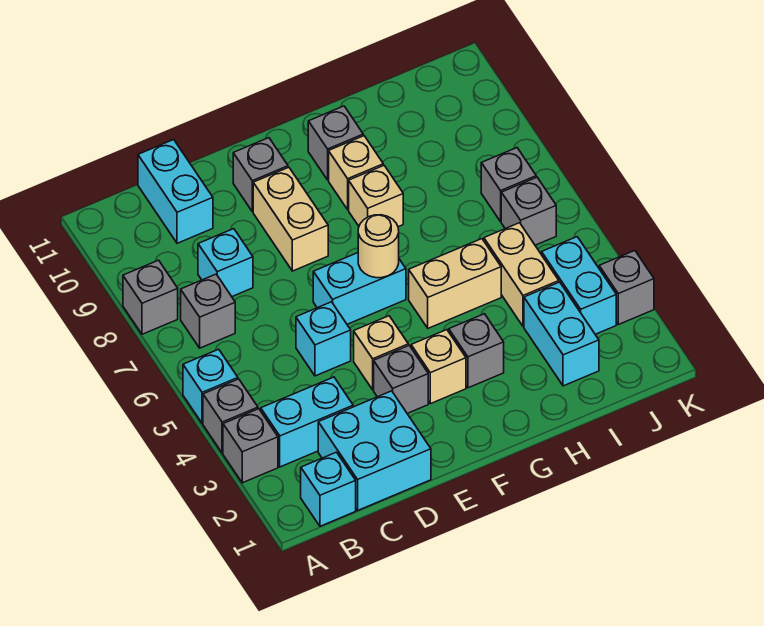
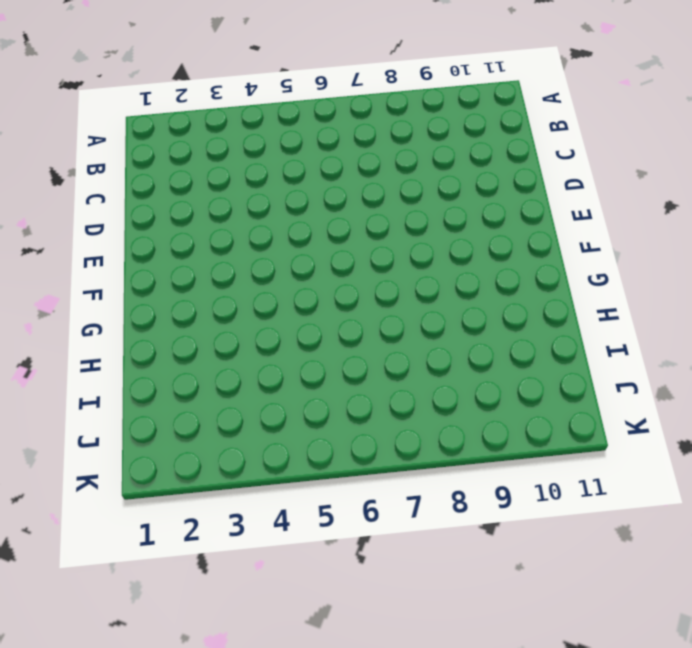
none -> grey 1x1 brick [223,409,278,483]
none -> grey 1x1 brick [203,379,258,453]
none -> cyan 1x1 brick [183,349,238,423]

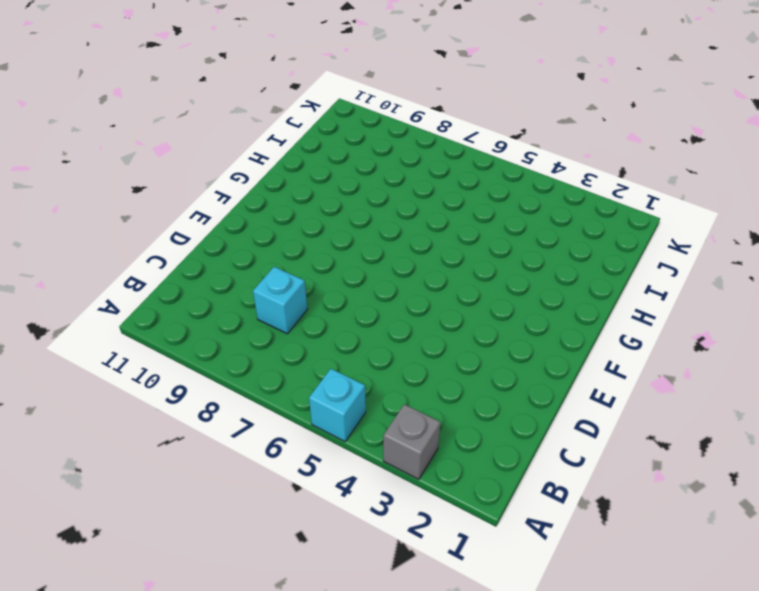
none -> grey 1x1 brick [203,379,258,453]
none -> grey 1x1 brick [123,260,178,334]
none -> cyan 1x1 brick [301,452,356,526]

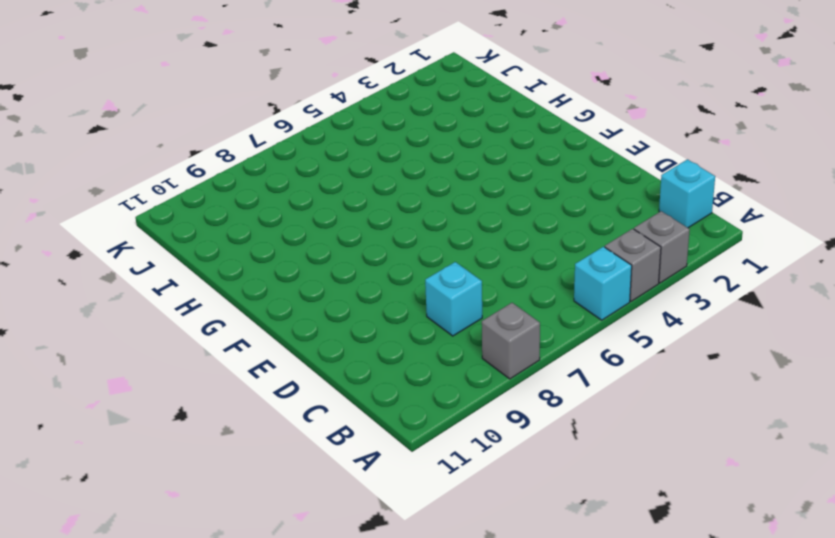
none -> cyan 1x2 brick [261,377,353,467]
none -> grey 1x1 brick [181,274,235,348]
none -> cyan 2x2 brick [318,391,431,510]

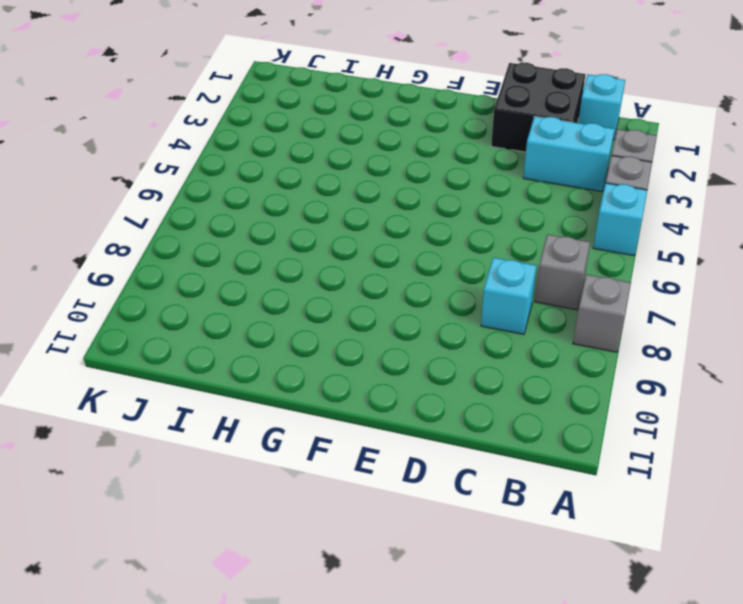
black 2x2 brick [491,63,585,152] -> cyan 2x2 brick [318,391,431,510]
none -> cyan 1x2 brick [138,140,213,243]
none -> cyan 1x1 brick [296,302,351,376]
none -> grey 1x1 brick [374,346,428,413]

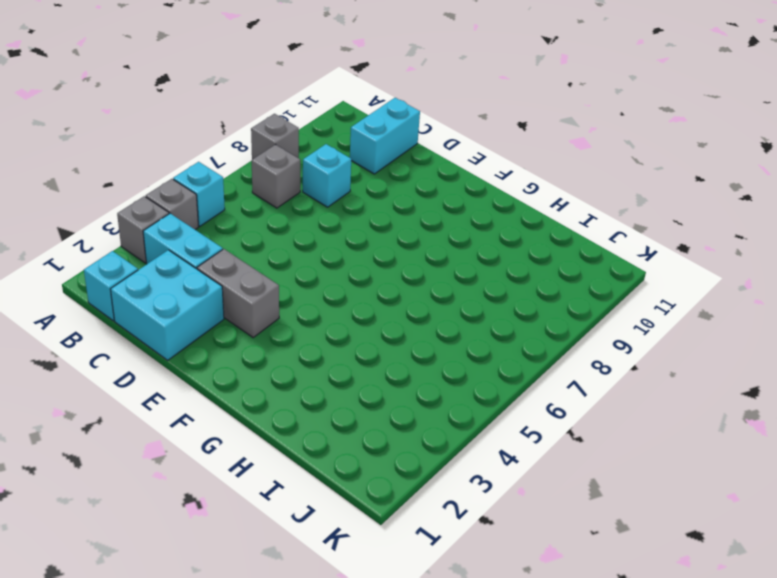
grey 1x2 brick [197,249,279,337] -> grey 1x1 brick [374,346,428,413]
none -> cyan 1x1 brick [296,302,351,376]
none -> tan 1x1 brick [354,316,408,390]
none -> cyan 1x2 brick [313,253,406,324]

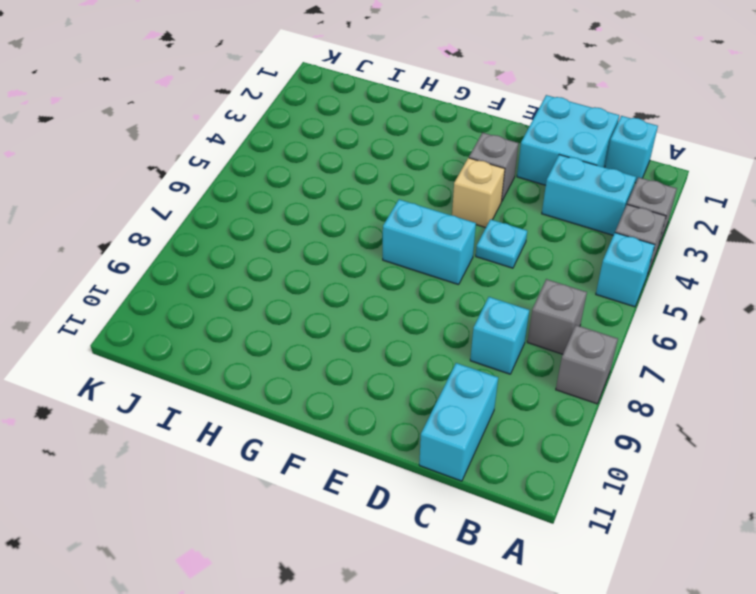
cyan 1x1 plate [476,219,527,268] -> cyan 1x1 brick [296,302,351,376]
none -> tan 1x2 brick [253,167,328,271]
none -> grey 1x1 brick [233,138,288,212]
none -> tan 1x1 brick [411,330,466,404]

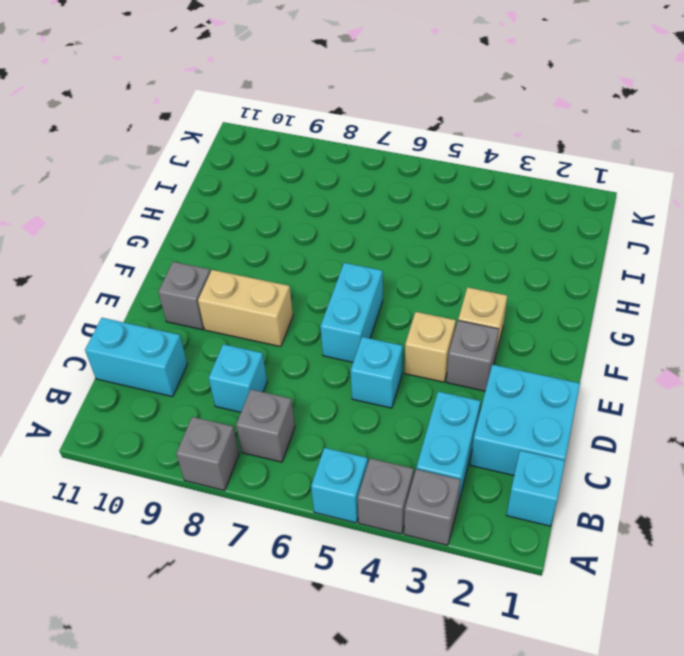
none -> grey 1x1 brick [449,314,504,388]
none -> tan 1x2 brick [409,239,501,328]
none -> tan 1x1 brick [349,165,403,227]

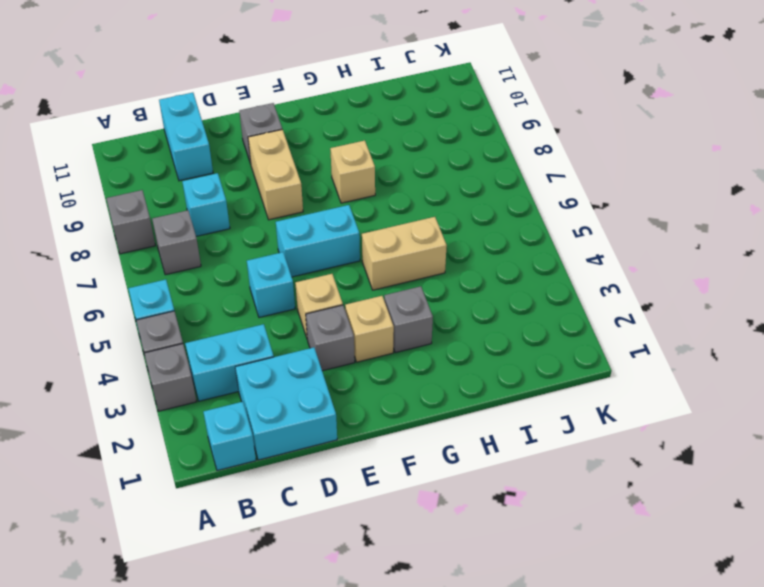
none -> tan 1x1 brick [329,136,383,210]
none -> grey 1x1 brick [308,106,363,180]
none -> cyan 1x2 brick [524,282,599,386]

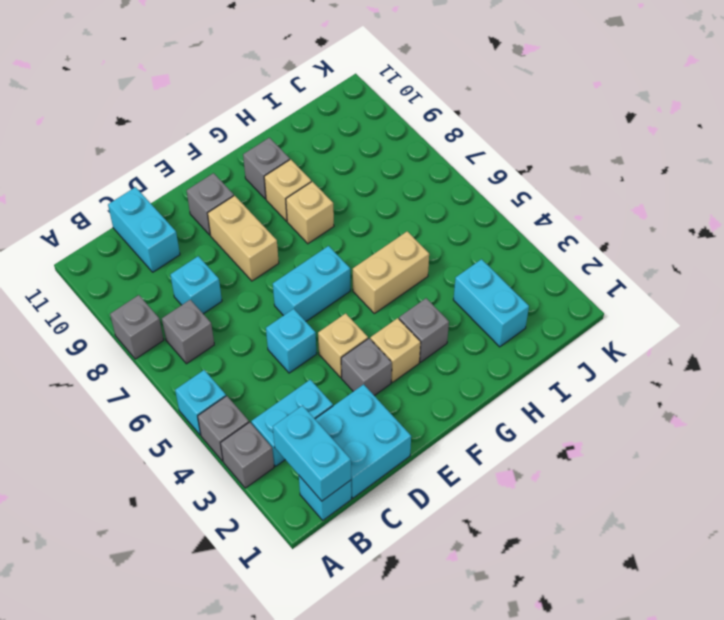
cyan 1x2 brick [273,405,351,501] -> cyan 1x2 brick moved to [542,237,616,334]
none -> tan 1x2 brick [484,223,559,327]
none -> grey 1x1 brick [501,177,556,245]
none -> grey 1x1 brick [481,148,536,221]

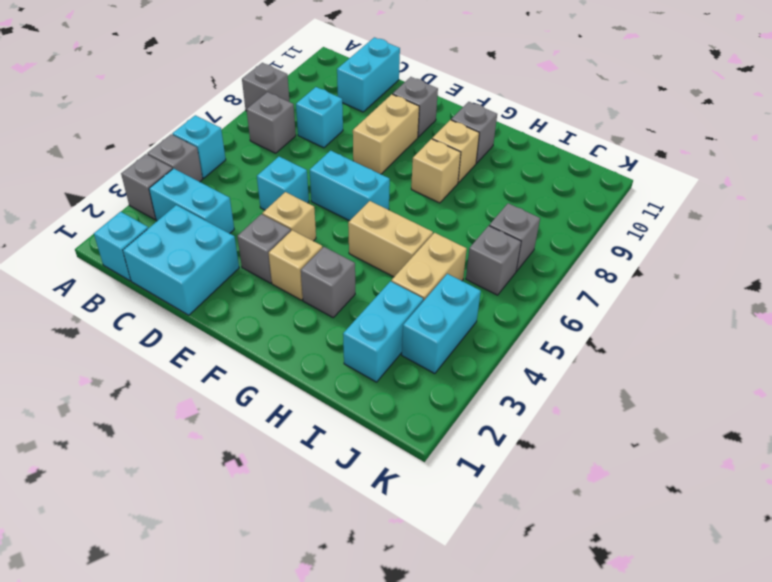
none -> grey 1x1 brick [599,251,654,325]
none -> tan 1x1 round brick [358,215,399,278]

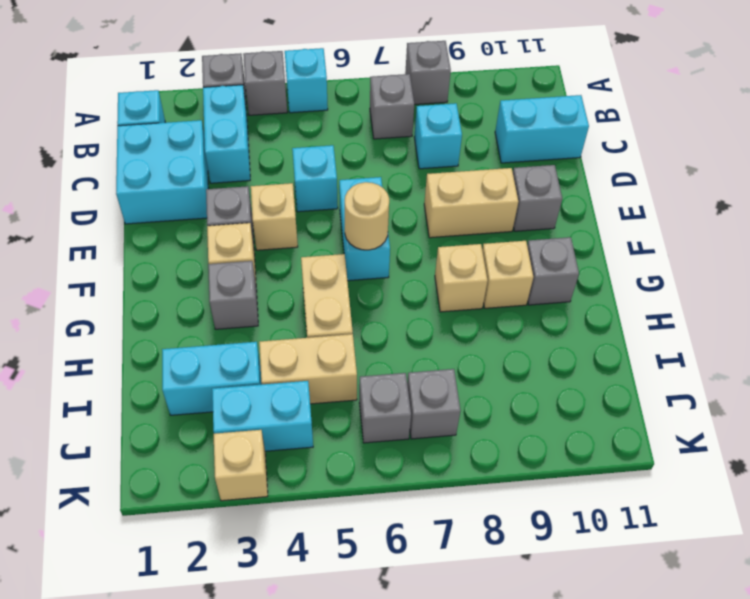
tan 1x1 brick [214,430,268,501] -> grey 1x1 brick [599,251,654,325]

